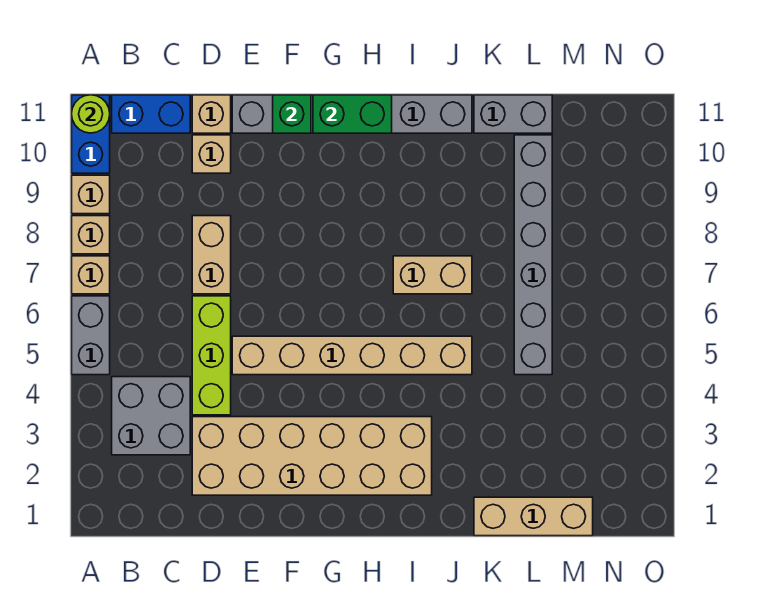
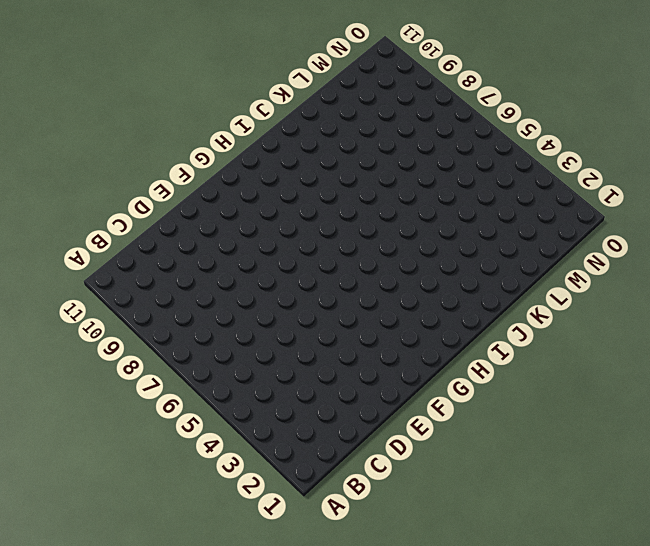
none -> grey 1x2 brick [72,296,110,375]
none -> tan 1x1 brick [72,256,110,294]
none -> tan 1x1 brick [72,216,110,254]

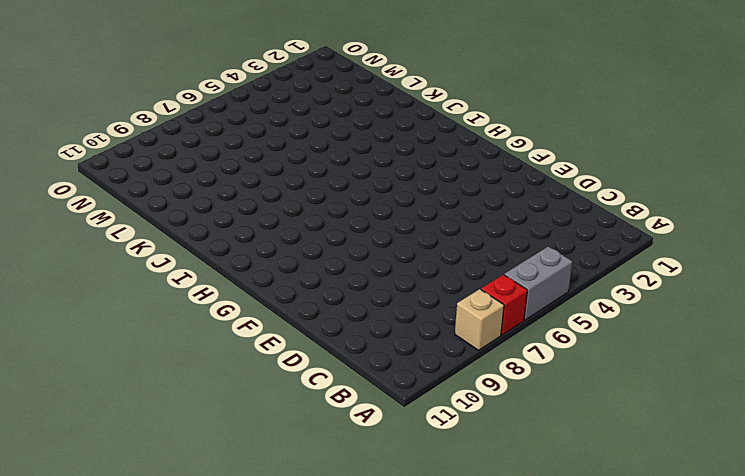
red 1x1 brick [481,275,527,335] -> tan 1x1 brick [72,256,110,294]
none -> tan 1x1 brick [72,175,110,214]
none -> blue 1x2 brick [72,95,110,173]
none -> grey 2x2 brick [112,377,190,455]

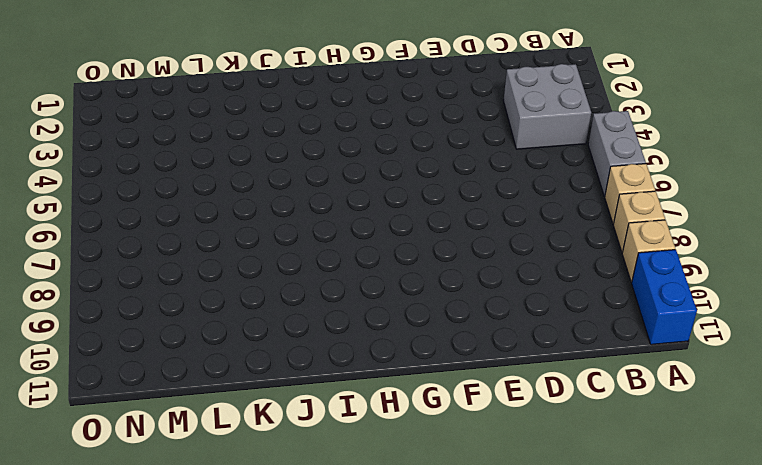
none -> blue 1x2 brick [112,95,190,133]
none -> tan 2x6 brick [192,417,432,495]
none -> lime 1x3 brick [192,296,231,415]

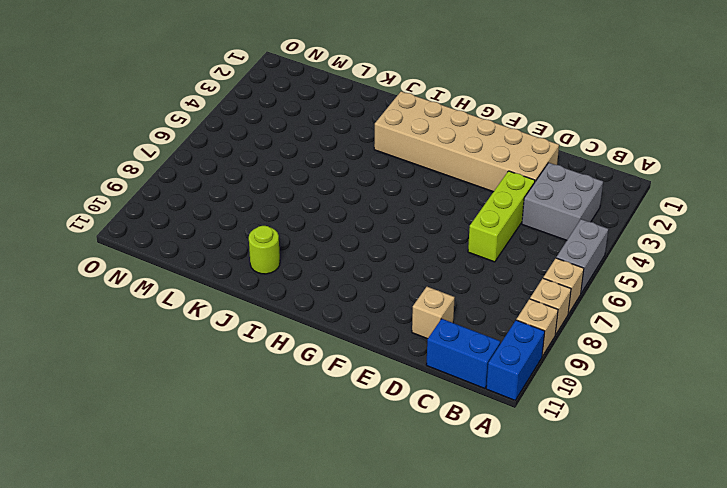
lime 1x1 round brick [249,226,280,274] -> lime 1x1 round brick moved to [72,95,110,133]
none -> tan 1x2 brick [192,216,231,294]
none -> tan 1x1 brick [192,95,231,133]
none -> tan 1x6 brick [232,336,472,375]

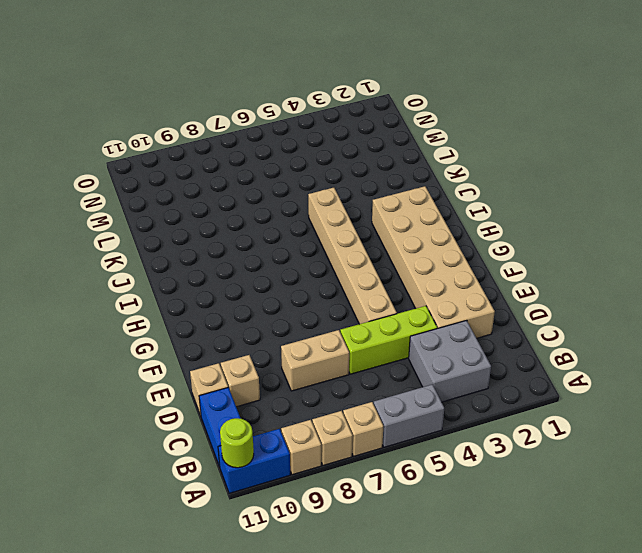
none -> grey 1x6 brick [232,95,472,133]
none -> tan 1x2 brick [393,256,472,294]
none -> tan 1x3 brick [474,497,593,536]

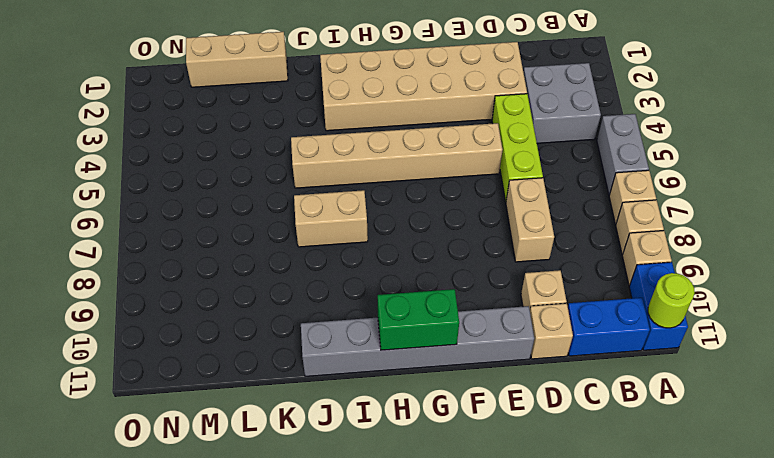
none -> grey 1x2 brick [474,95,552,133]
none -> grey 1x6 brick [514,135,552,375]
none -> green 1x1 brick [273,95,311,133]

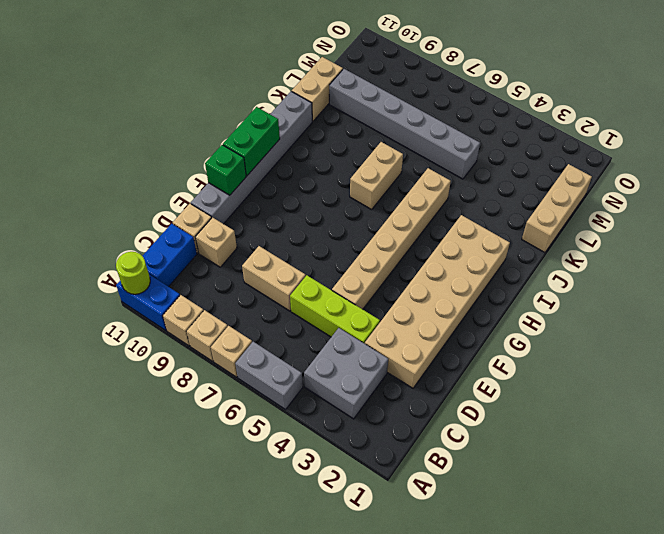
tan 1x2 brick [292,57,343,121] -> grey 1x2 brick [474,95,552,133]

